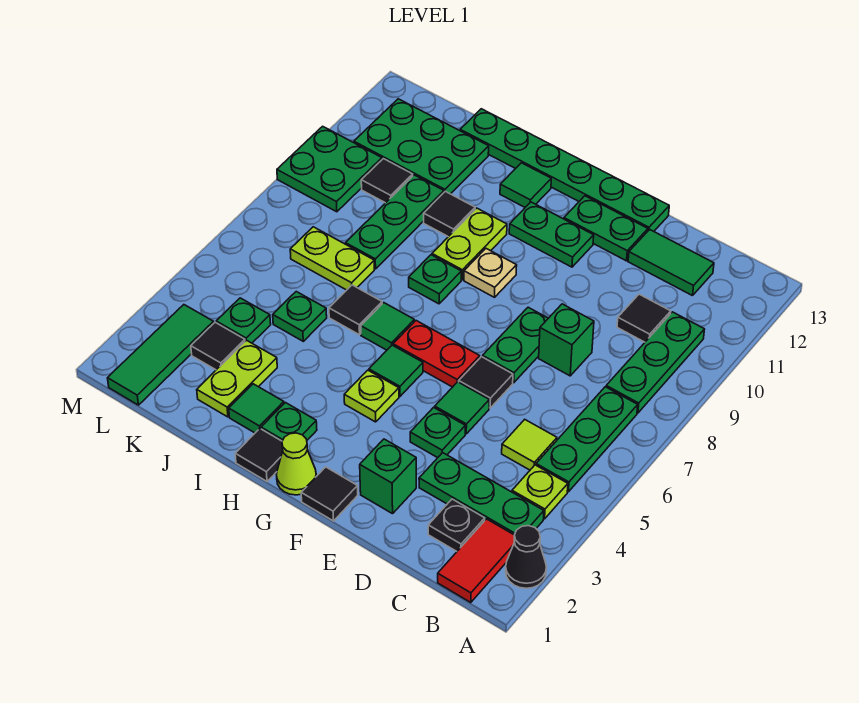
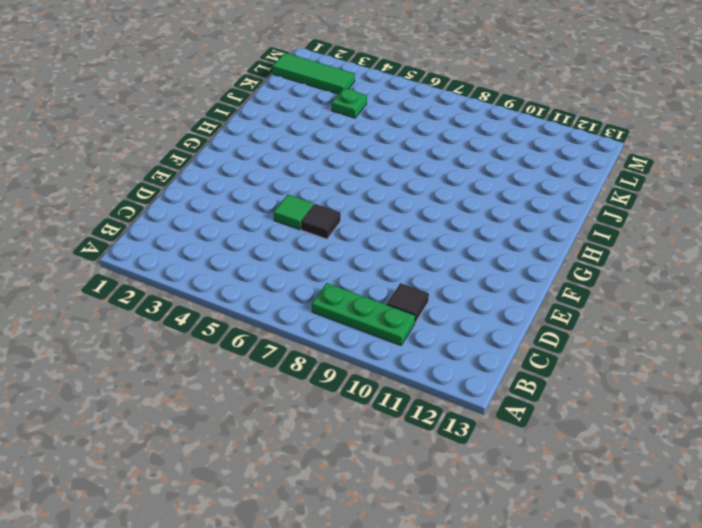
none -> black 1x1 cone [506,526,546,588]
none -> red 1x2 tile [438,519,514,602]
none -> green 1x3 plate [419,453,544,535]
none -> lime 1x1 plate [512,465,568,519]

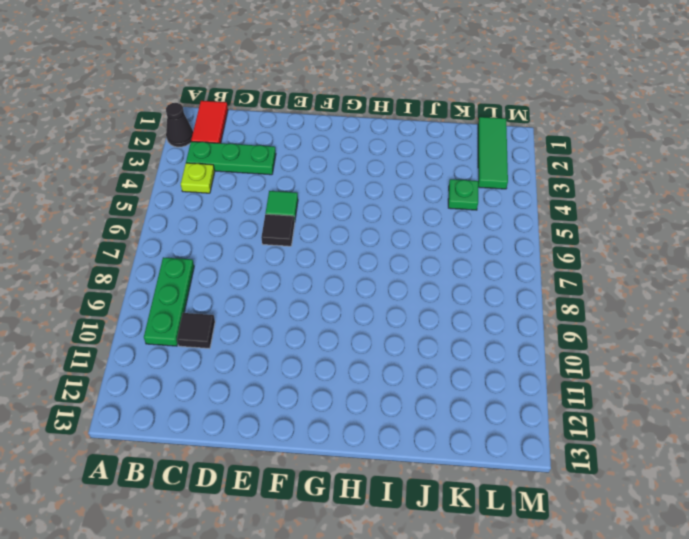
none -> green 1x3 plate [536,387,638,492]
none -> black 1x1 plate [428,499,485,551]
none -> lime 1x1 tile [502,420,557,470]
none -> green 1x2 tile [628,229,714,296]

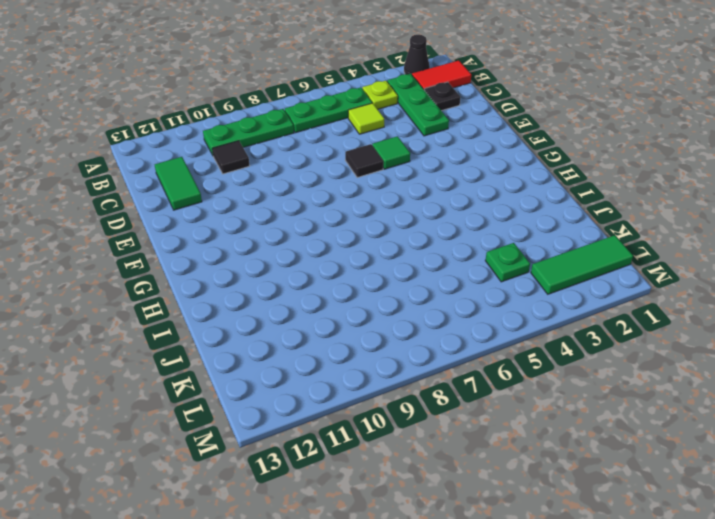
none -> green 1x1 brick [539,304,594,376]
none -> green 1x1 brick [360,439,416,514]
none -> green 1x1 plate [410,408,465,458]
none -> green 1x2 plate [483,307,548,383]

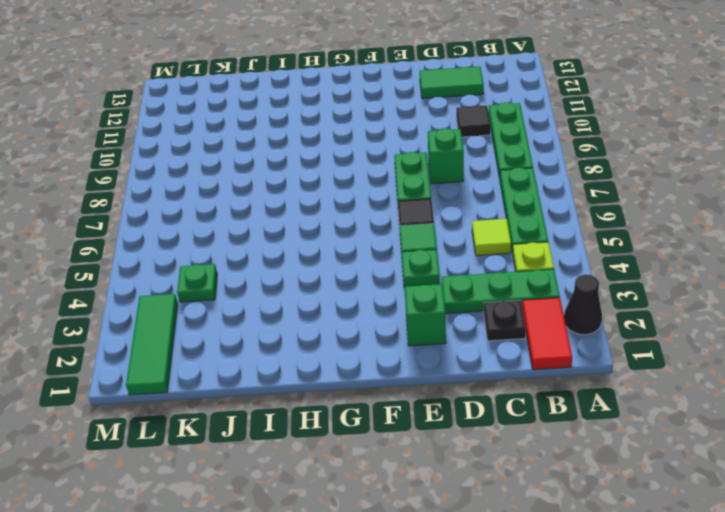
none -> green 1x2 plate [564,196,648,261]
none -> green 1x6 plate [460,109,669,231]
none -> black 1x1 tile [301,467,358,521]
none -> red 1x2 plate [393,321,480,387]

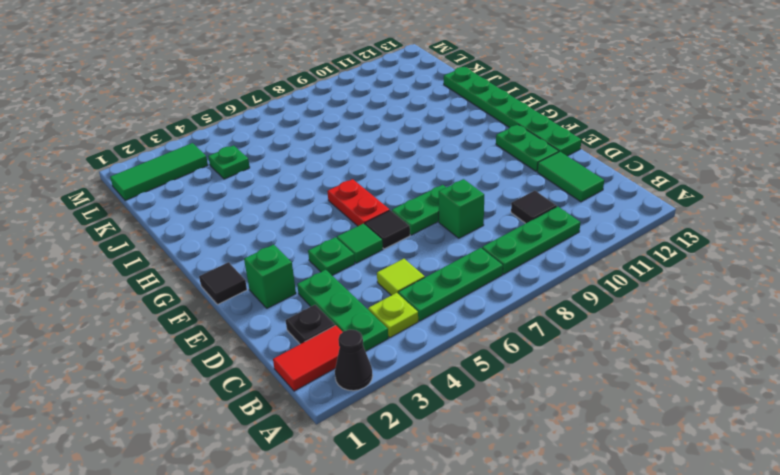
none -> green 1x2 plate [509,202,594,267]
none -> lime 1x1 cone [276,433,316,495]
none -> lime 1x1 plate [344,370,399,422]
none -> green 1x1 tile [369,345,423,396]

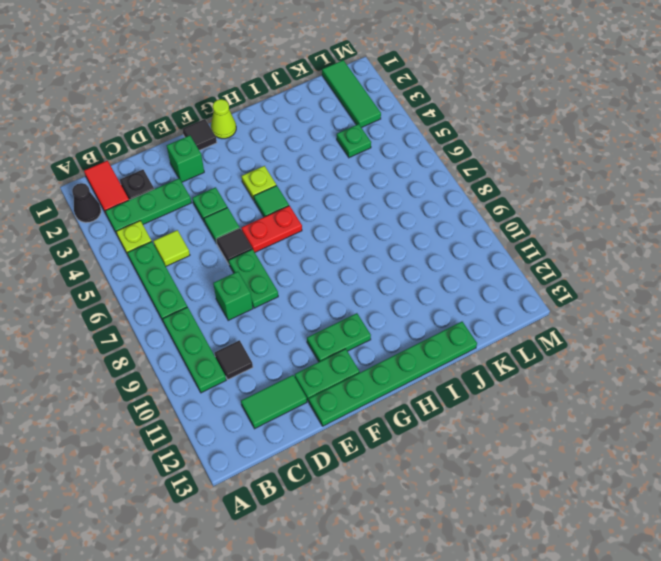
none -> tan 1x1 plate [464,249,517,297]
none -> black 1x1 tile [235,429,283,481]
none -> green 1x1 plate [261,403,317,441]
none -> green 1x1 tile [361,303,414,350]

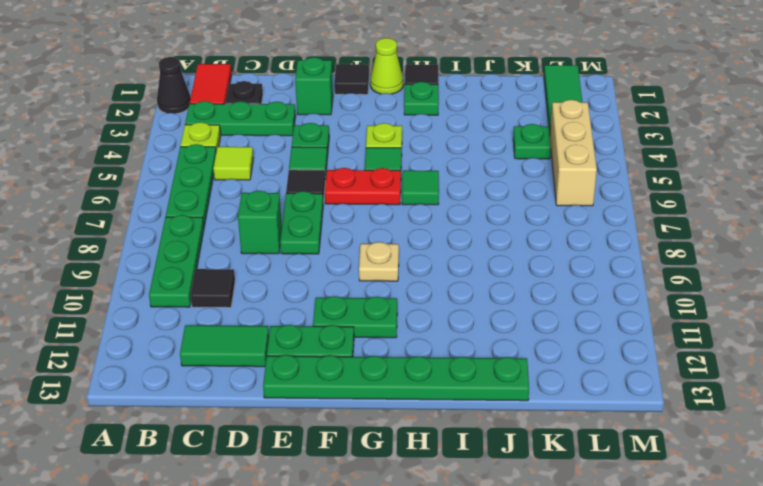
tan 1x3 brick [550,100,597,206] -> none
none -> green 1x1 plate [409,255,461,304]
none -> lime 1x2 plate [432,208,507,280]
none -> green 1x1 tile [500,163,551,207]
none -> green 1x1 tile [229,384,284,433]

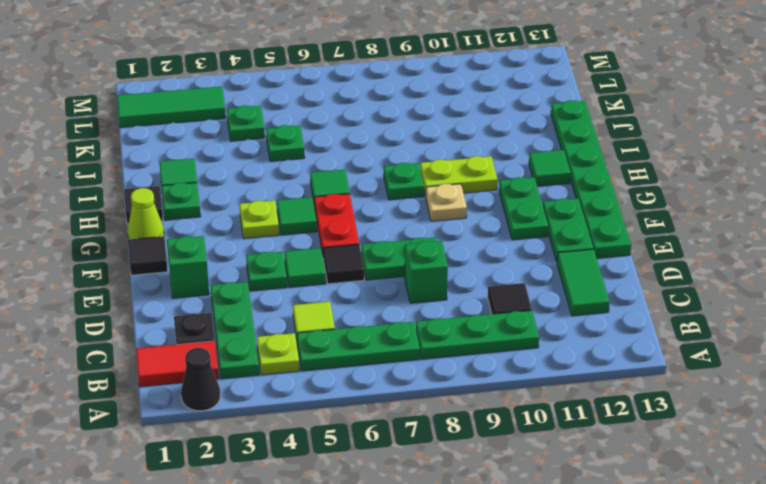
none -> black 1x1 tile [329,285,382,335]
none -> black 1x1 tile [424,191,475,237]
none -> lime 1x2 plate [197,340,277,417]
none -> lime 1x2 plate [290,227,374,290]

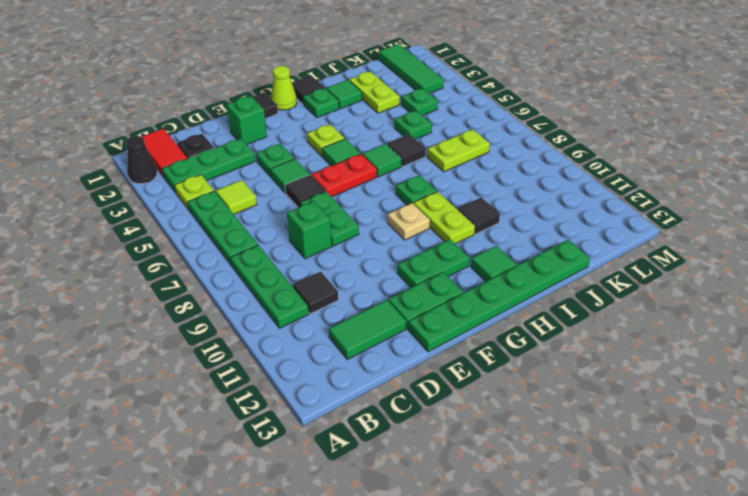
none -> green 1x3 plate [345,175,444,269]
none -> green 2x3 plate [354,99,489,194]
none -> black 1x1 tile [191,322,245,370]
none -> black 1x1 tile [361,159,413,203]

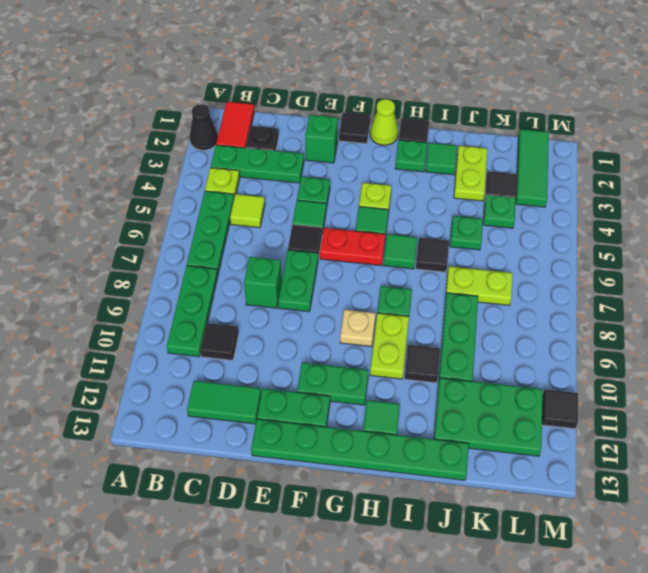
black 1x1 tile [542,389,578,429] -> black 1x1 tile moved to [361,159,413,203]
none -> green 2x2 plate [277,126,382,212]

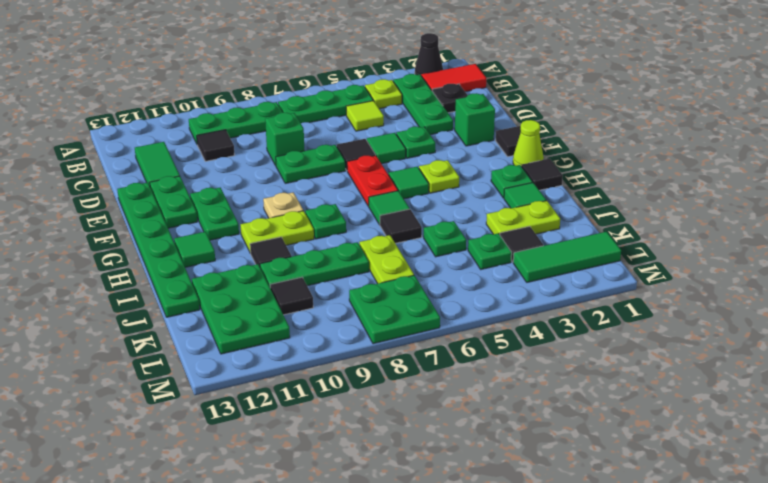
green 2x2 plate [349,275,440,344] -> green 2x2 plate moved to [277,126,382,212]

